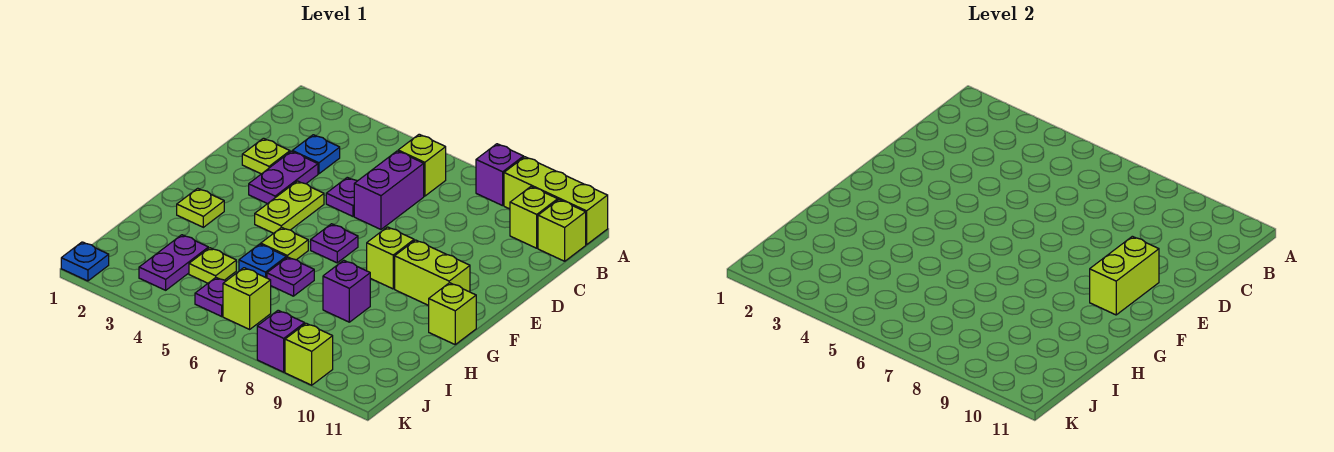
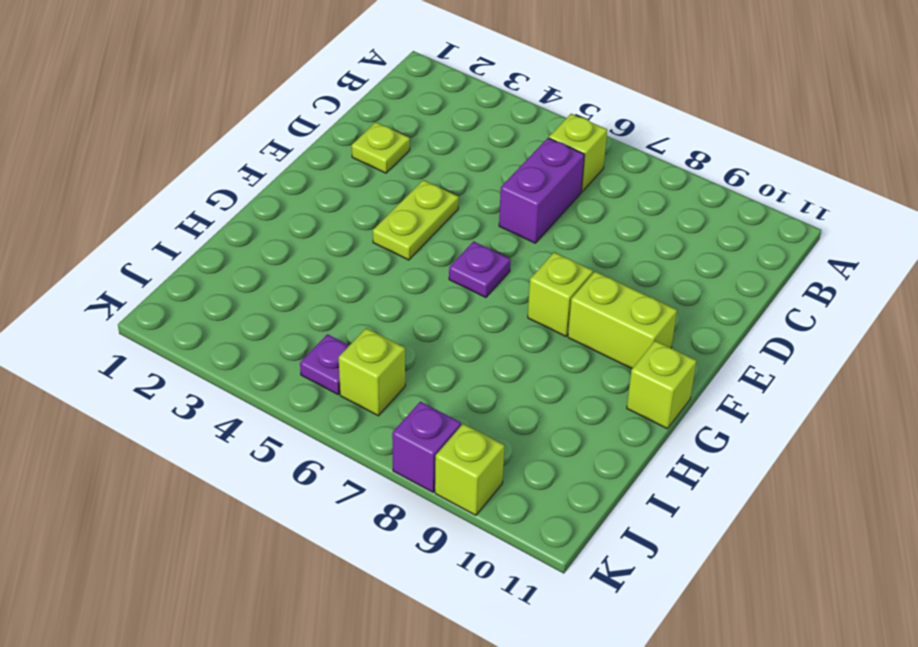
none -> purple 1x1 brick [476,144,524,206]
none -> lime 1x3 brick [504,157,608,245]
none -> lime 1x1 brick [510,187,558,248]

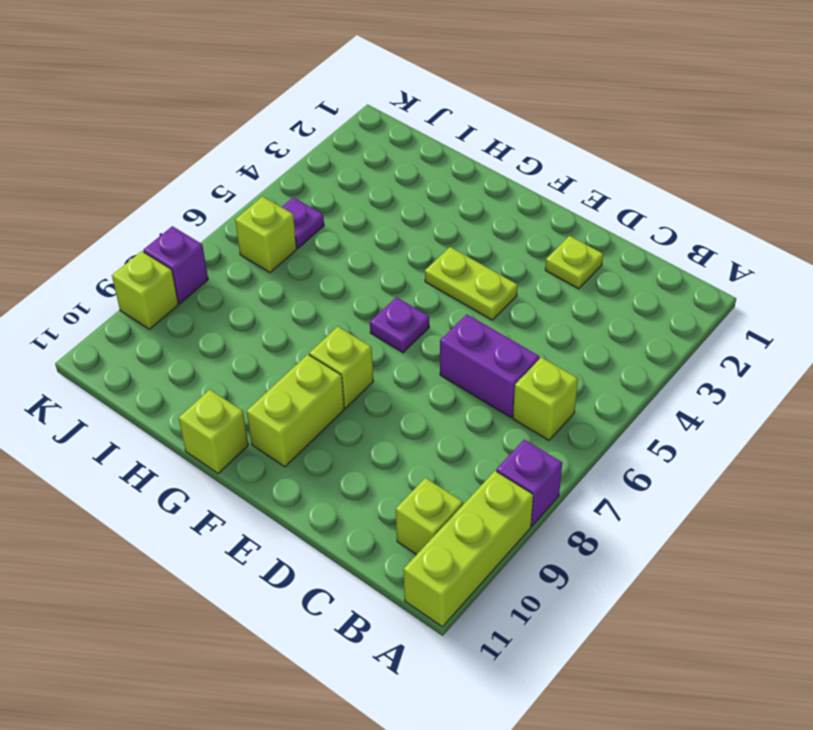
none -> lime 1x1 brick [538,200,586,261]
none -> blue 1x1 plate [292,135,340,174]
none -> purple 1x2 plate [249,151,318,204]

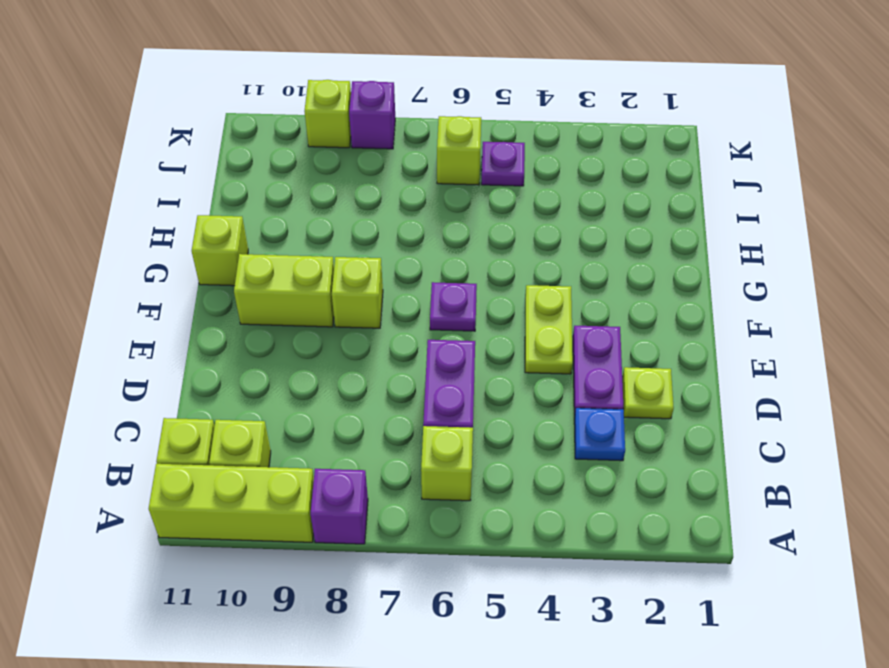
none -> purple 1x1 plate [326,177,357,216]
none -> lime 1x1 plate [177,188,224,227]
none -> lime 1x1 plate [261,227,308,260]

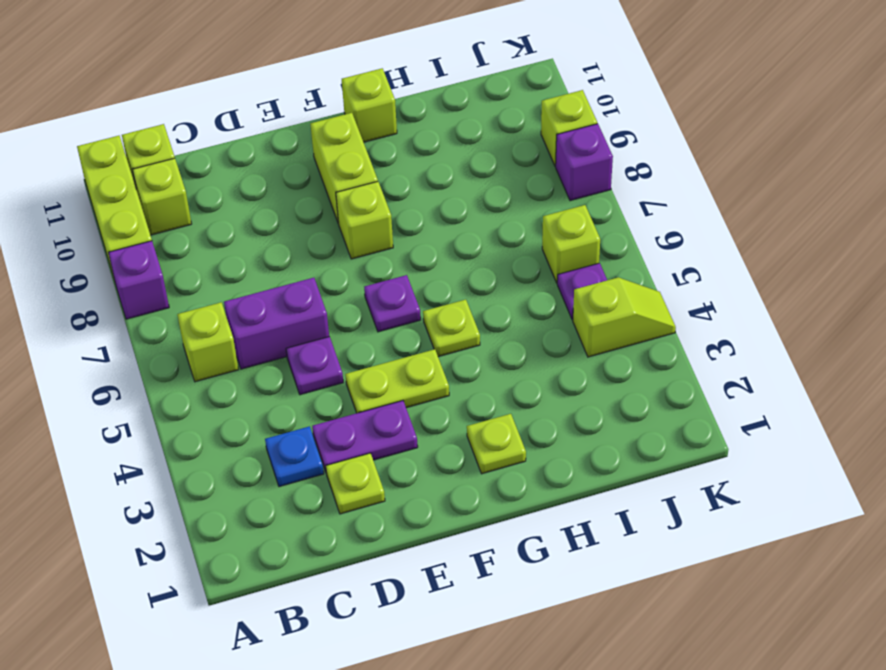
lime 1x2 slope [573,277,676,357] -> none
none -> blue 1x1 plate [239,244,286,278]
none -> purple 1x1 plate [267,257,314,296]
none -> purple 1x1 brick [323,260,370,322]

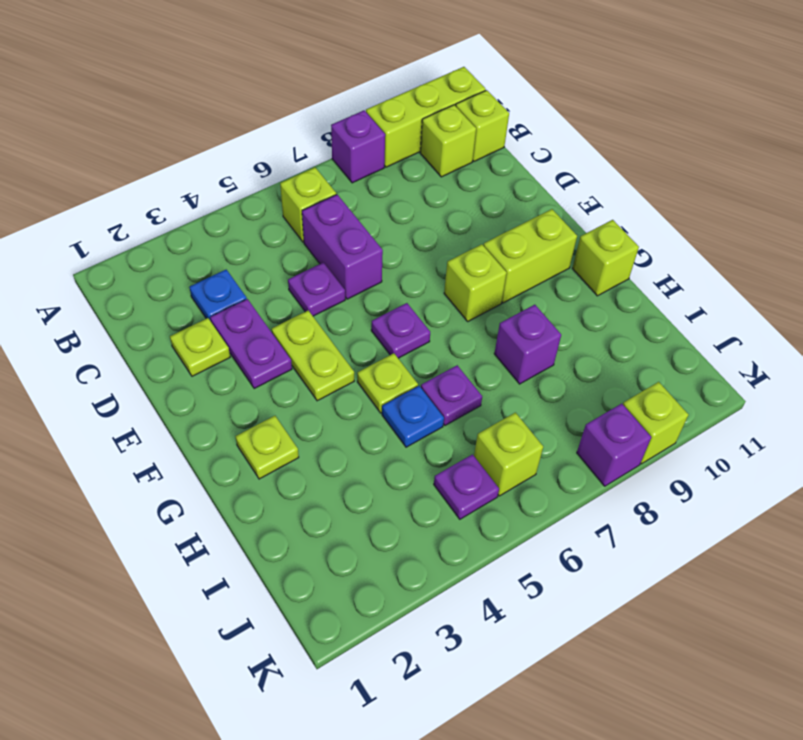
none -> purple 1x2 plate [139,235,208,290]
none -> lime 1x1 plate [189,248,236,283]
none -> blue 1x1 plate [61,242,109,281]

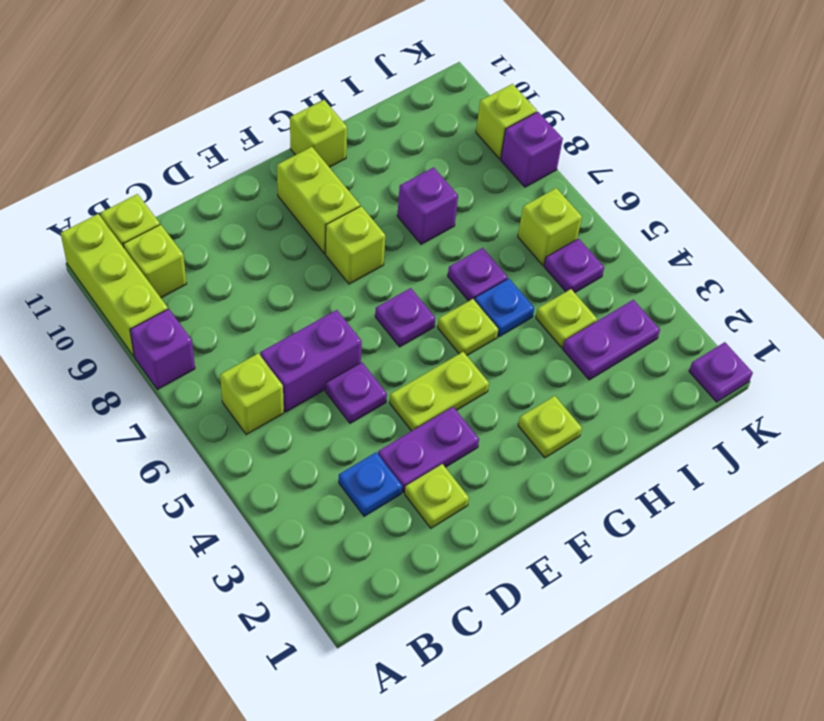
purple 1x1 plate [689,342,753,402] -> blue 1x1 plate [61,242,109,281]
none -> lime 1x2 brick [1090,236,1159,315]

